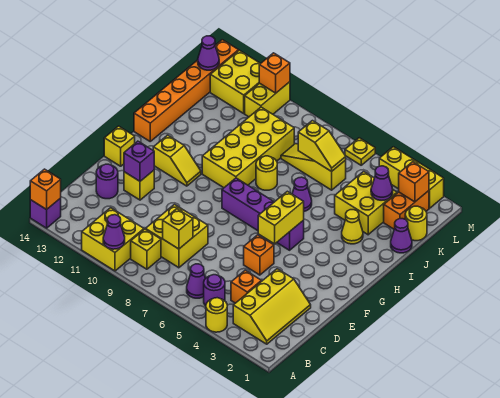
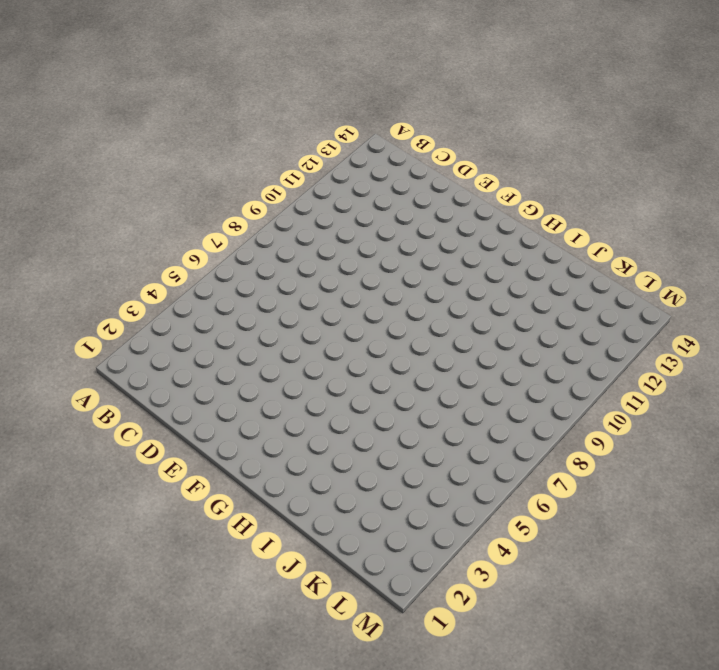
none -> yellow 1x1 round brick [206,298,227,332]
none -> yellow 2x2 brick [82,208,144,271]
none -> purple 1x1 brick [30,198,61,228]
none -> yellow 2x3 slope [233,269,311,344]

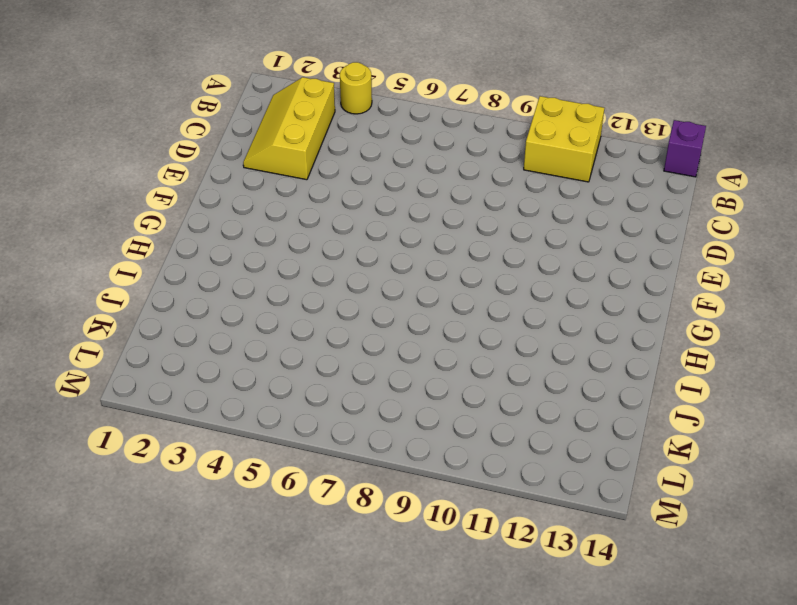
none -> purple 1x1 round brick [204,275,225,306]
none -> purple 1x1 cone [187,264,205,298]
none -> yellow 1x1 brick [131,229,161,269]
none -> orange 1x1 brick [231,270,261,303]

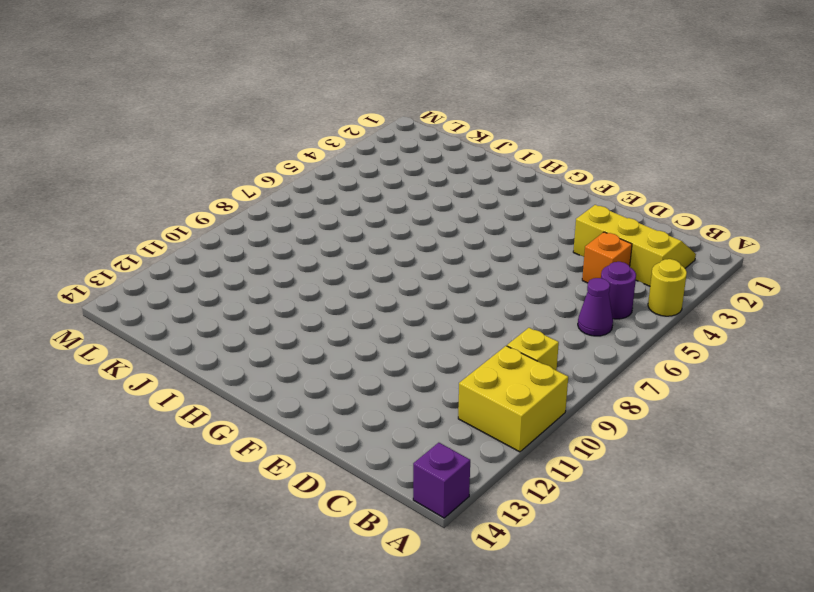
none -> yellow 2x2 brick [146,205,208,268]
none -> purple 1x1 round brick [96,164,118,199]
none -> orange 1x1 brick [244,235,274,275]
none -> yellow 1x1 brick [124,170,154,200]

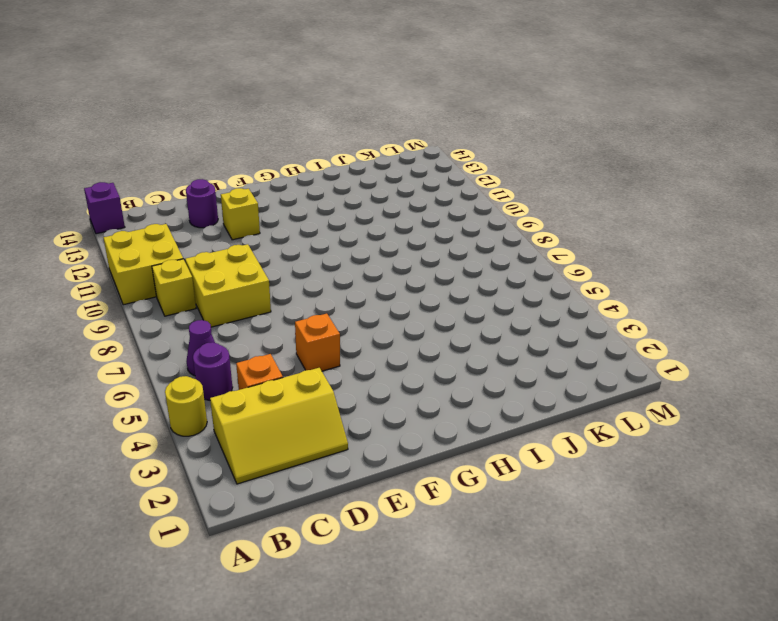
none -> yellow 1x1 brick [104,126,135,166]
none -> purple 1x4 brick [222,178,304,250]
none -> yellow 1x2 slope [153,135,201,186]
none -> yellow 2x4 brick [202,107,294,188]

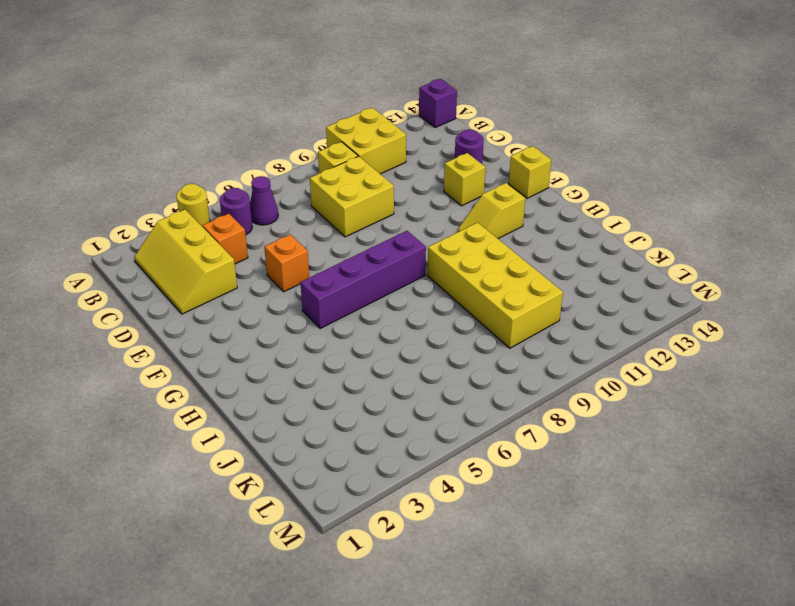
none -> orange 1x6 brick [134,40,239,141]
none -> yellow 1x1 cone [342,210,363,244]
none -> purple 1x1 cone [292,177,312,211]
none -> yellow 1x1 round brick [256,156,277,190]

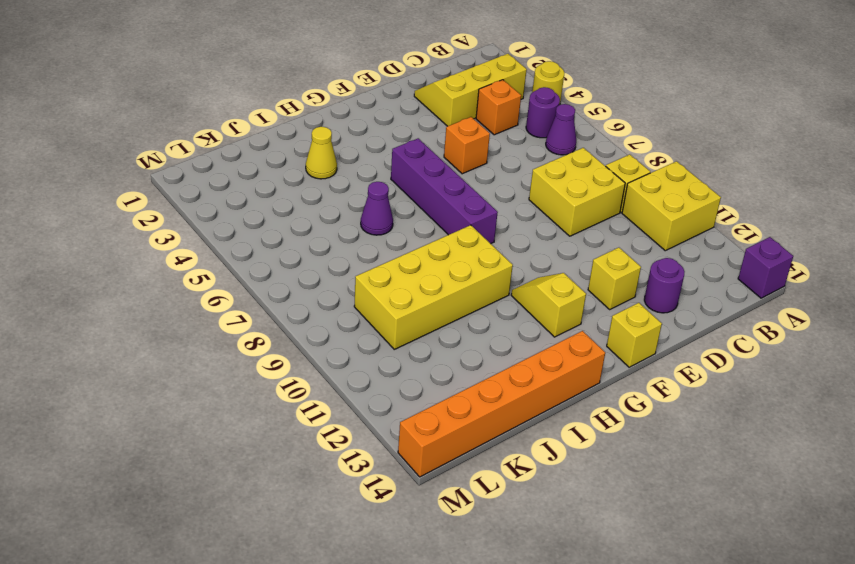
none -> yellow 1x1 round brick [256,156,277,190]
none -> purple 1x1 cone [391,219,412,253]
none -> yellow 2x2 brick [335,171,397,235]
none -> yellow 1x1 round brick [405,206,427,241]

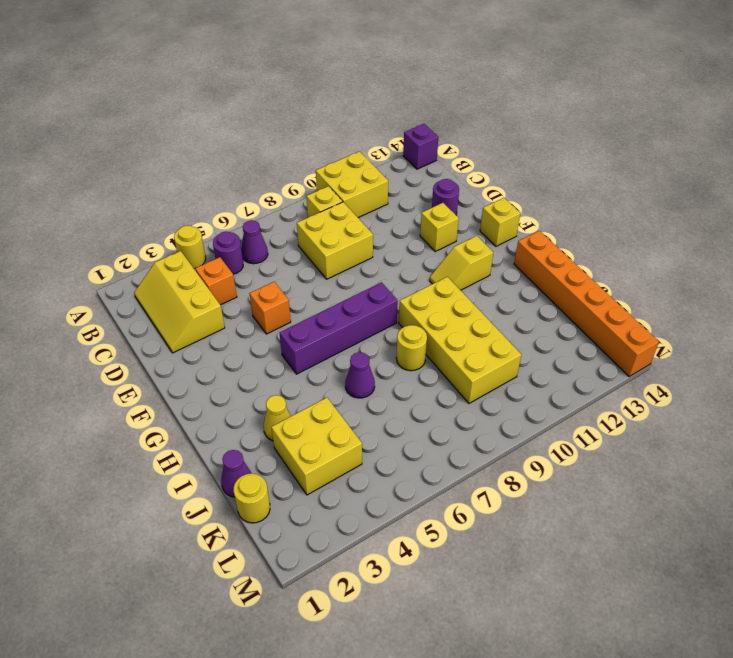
none -> orange 1x2 brick [384,191,429,229]
none -> yellow 1x3 slope [281,144,346,190]
none -> yellow 1x2 brick [245,82,290,117]
none -> yellow 2x2 brick [210,50,261,113]

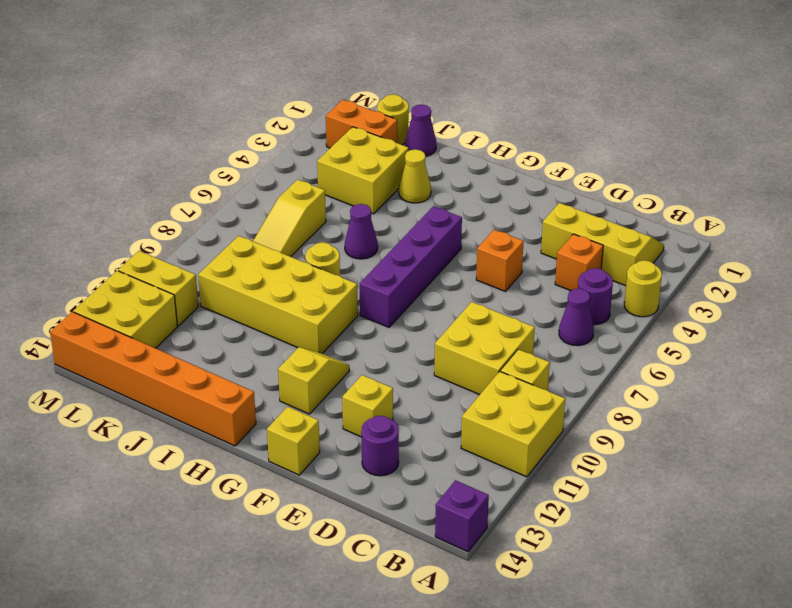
none -> yellow 1x3 brick [379,147,444,208]
none -> yellow 1x1 plate [345,138,375,165]
none -> purple 1x1 cone [103,215,125,249]
none -> orange 1x1 brick [30,169,61,210]

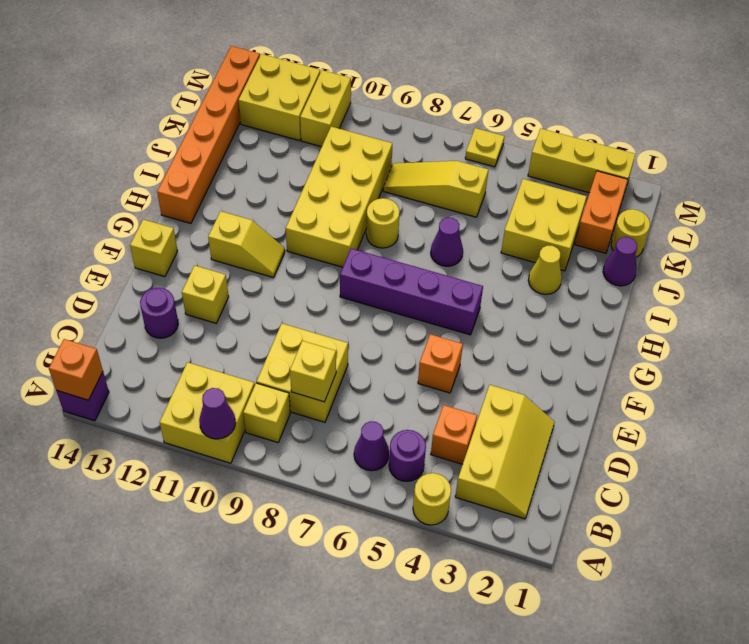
none -> purple 1x1 brick [124,141,154,181]
none -> yellow 1x2 brick [258,191,304,244]
none -> purple 1x1 cone [371,166,393,200]
none -> yellow 1x2 slope [298,121,346,172]

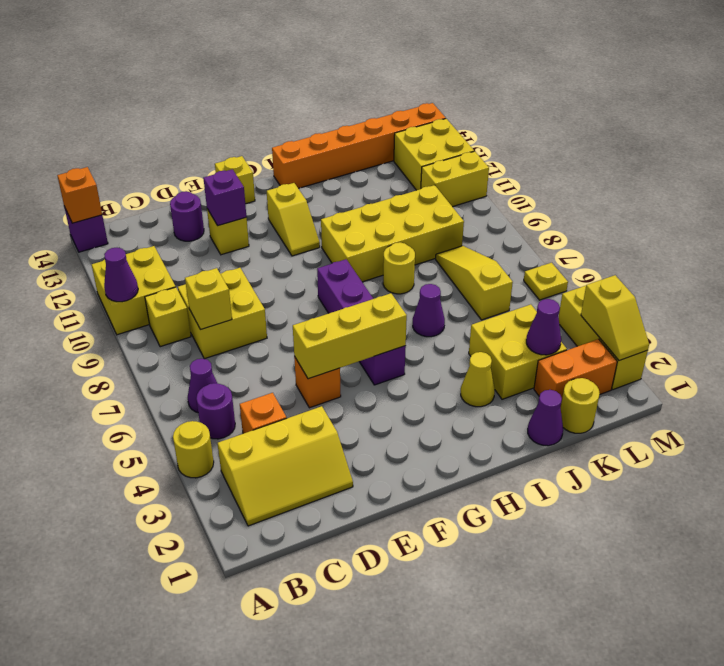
yellow 1x3 brick [293,293,407,379] -> yellow 1x2 brick [258,191,304,244]
yellow 1x2 slope [581,275,649,361] -> yellow 1x2 slope moved to [298,121,346,172]
none -> orange 1x1 brick [399,162,429,202]
none -> purple 1x1 cone [198,36,219,70]
none -> orange 1x1 brick [259,53,290,93]

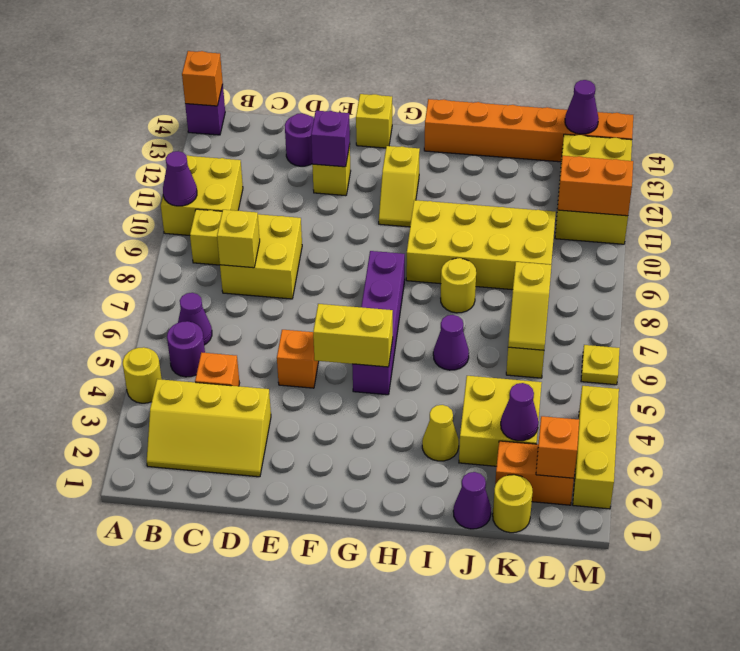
orange 1x2 brick [558,156,633,216] -> orange 1x1 brick [259,53,290,93]

